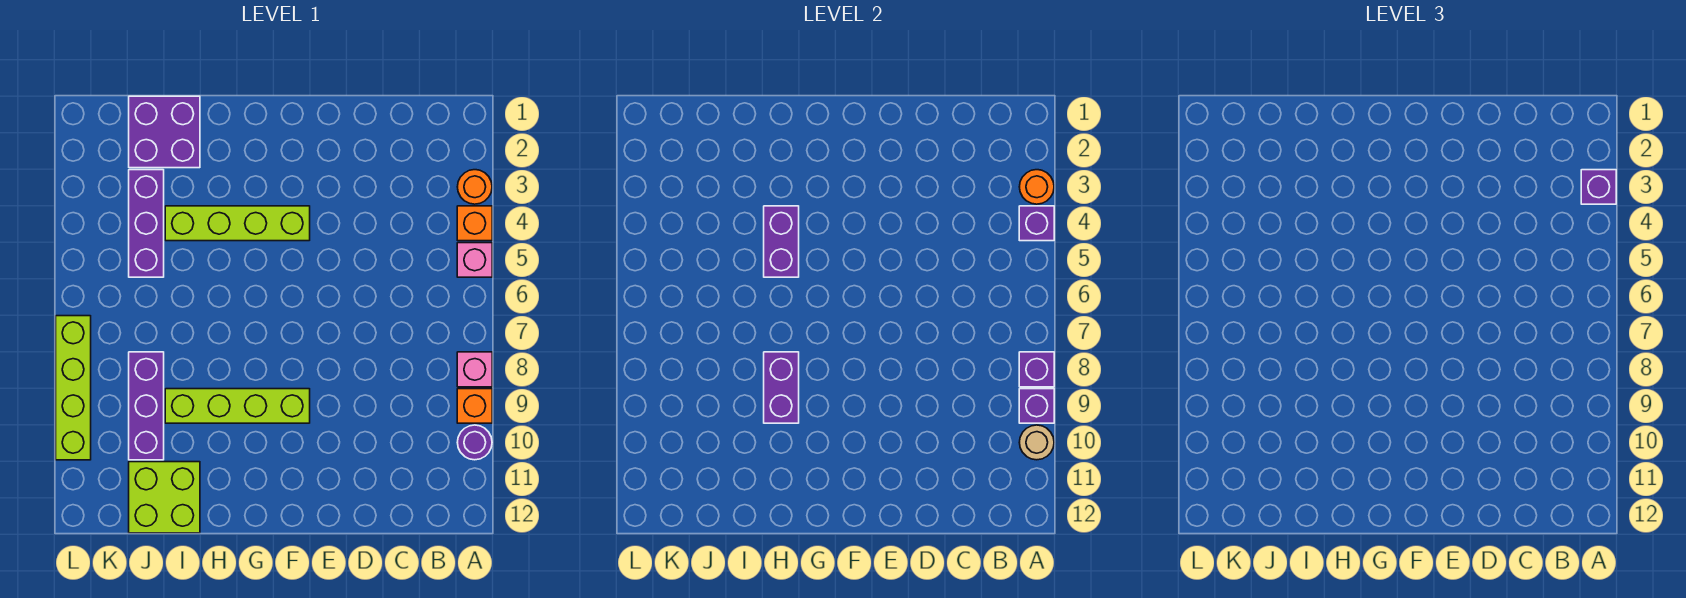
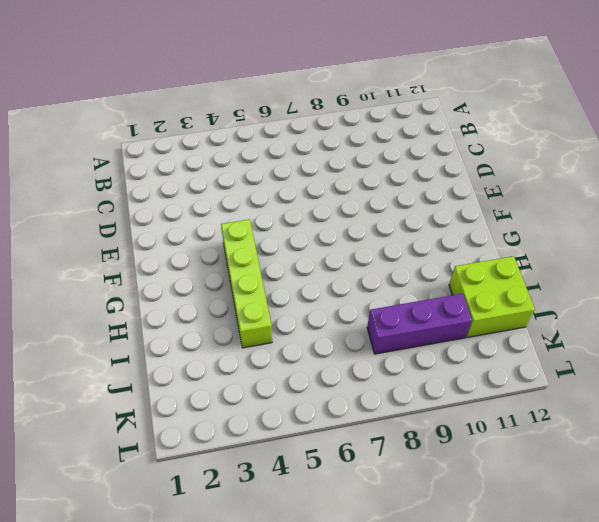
none -> orange 1x1 round brick [457,170,492,204]
none -> orange 1x1 brick [457,206,492,241]
none -> pink 1x1 brick [457,243,492,277]

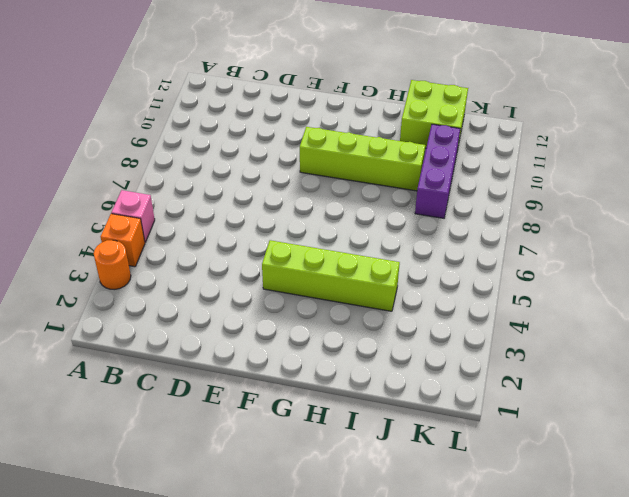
none -> pink 1x1 brick [457,352,492,387]
none -> orange 1x1 brick [457,389,492,423]
none -> purple 1x1 round brick [457,425,492,460]

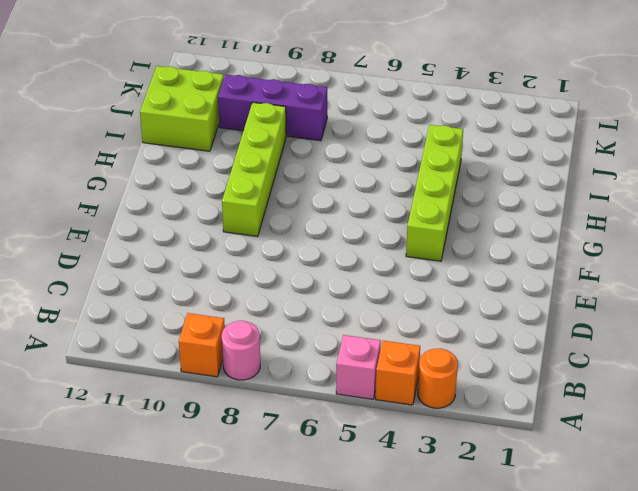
pink 1x1 round brick [222,321,260,380] -> pink 1x1 brick [457,352,492,387]
none -> purple 1x1 round brick [457,425,492,460]
none -> purple 2x2 brick [129,96,200,168]
none -> purple 1x3 brick [129,170,164,277]

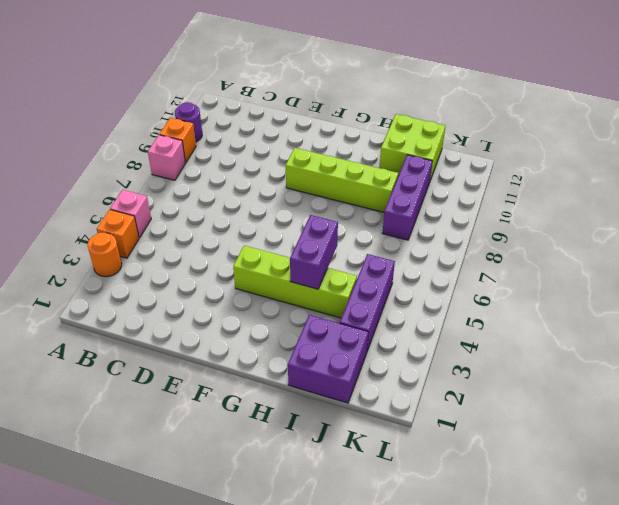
none -> lime 1x4 brick [56,316,91,460]
none -> orange 1x1 round brick [1019,170,1054,204]
none -> purple 1x1 brick [1019,206,1054,241]

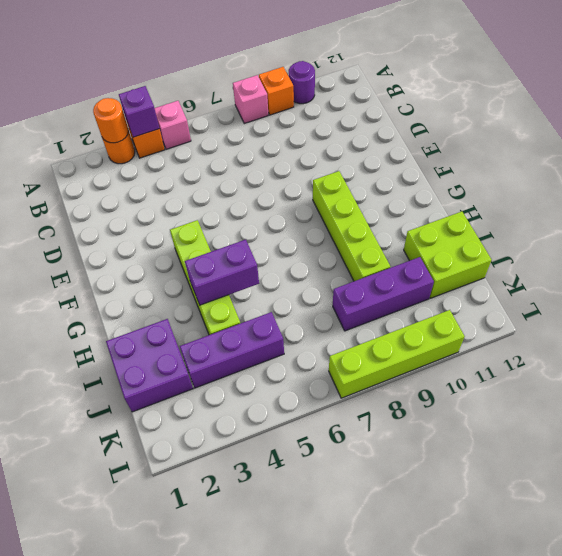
none -> purple 1x1 brick [1019,352,1054,387]
none -> purple 1x1 brick [1019,389,1054,423]
none -> tan 1x1 round brick [1019,425,1054,460]

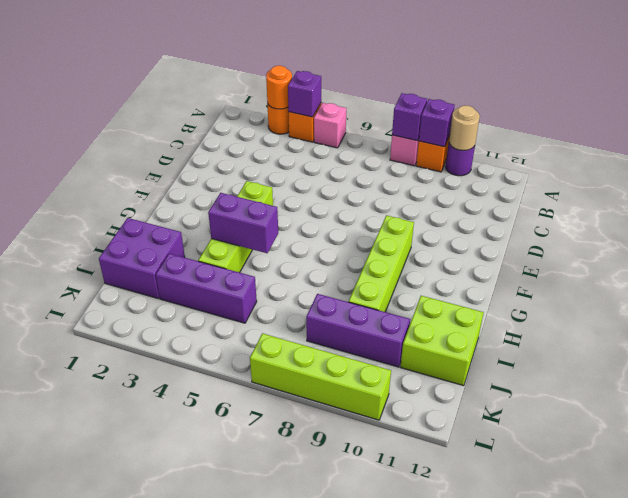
none -> purple 1x2 brick [764,352,799,423]
none -> purple 1x1 brick [1581,170,1616,204]

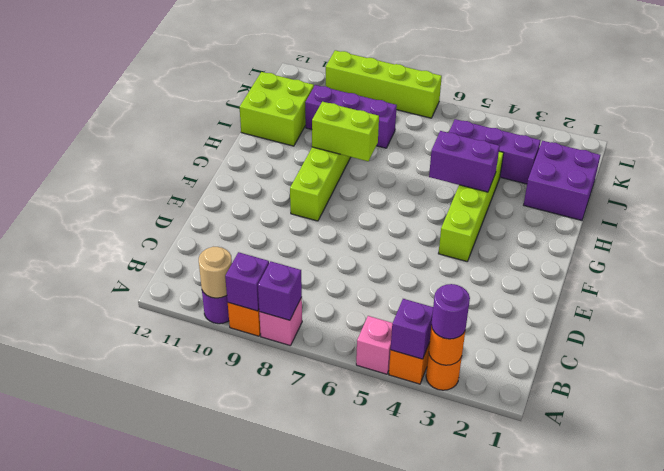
purple 1x1 round brick [431,284,470,339] -> purple 1x1 brick [1581,170,1616,204]
lime 1x2 brick [312,102,379,161] -> purple 1x2 brick [764,352,799,423]

